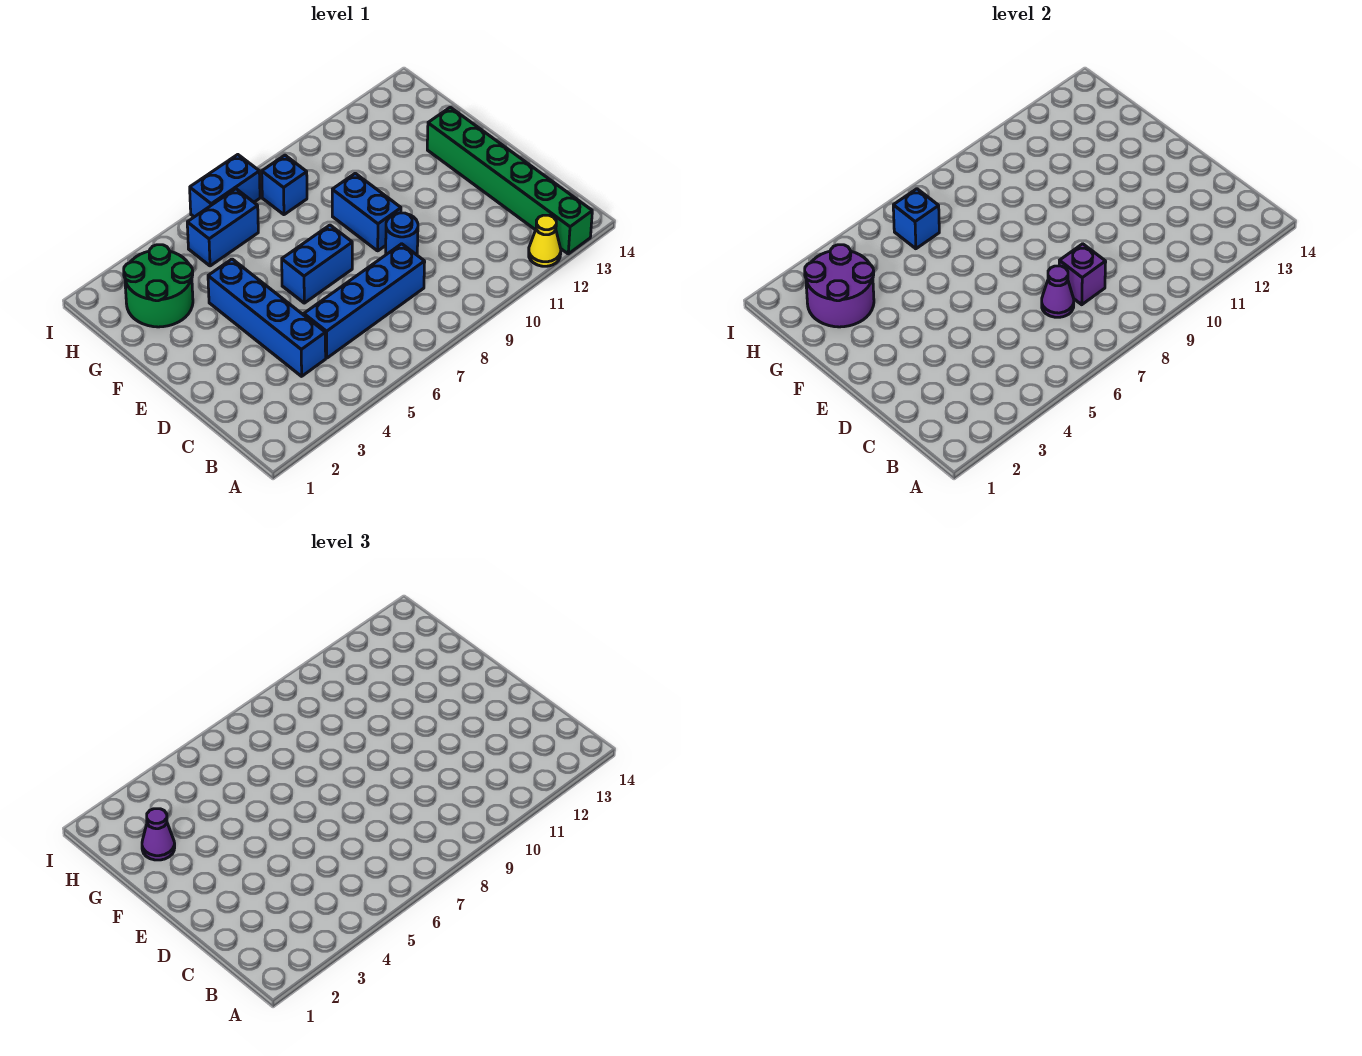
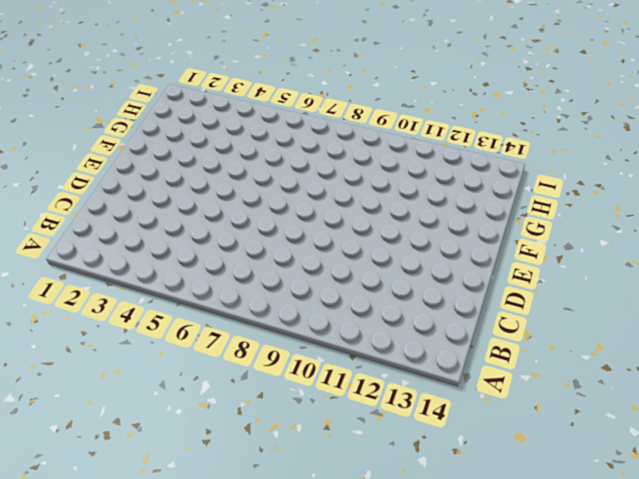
none -> yellow 1x1 cone [529,215,561,266]
none -> green 1x6 brick [427,107,592,254]
none -> blue 1x4 brick [208,259,326,376]

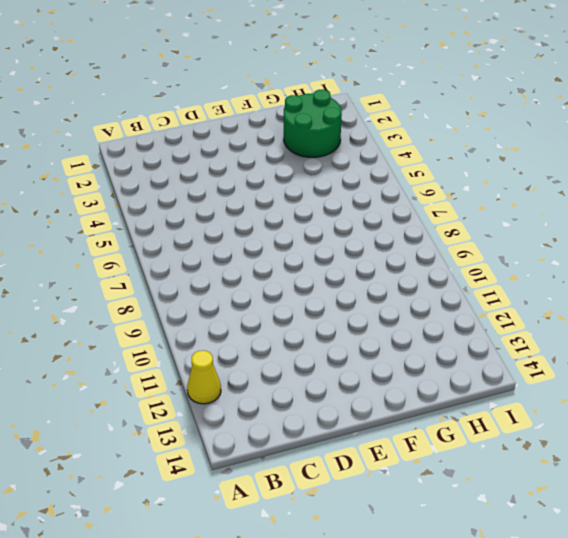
none -> green 1x6 brick [427,107,592,254]
none -> blue 1x4 brick [208,259,326,376]
none -> blue 1x4 brick [304,244,425,358]

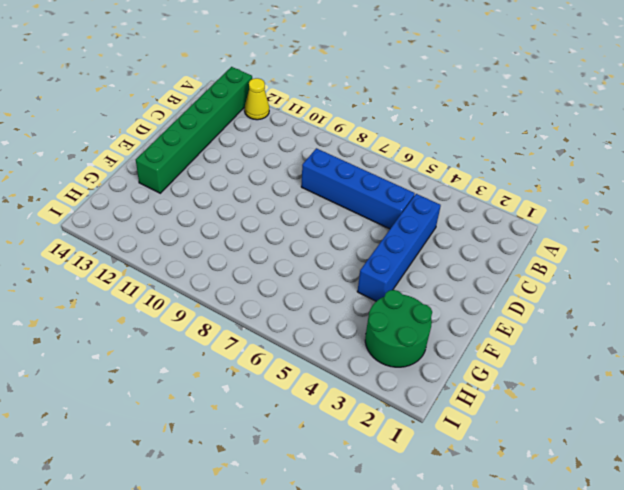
none -> blue 1x1 round brick [386,213,418,255]
none -> blue 1x2 brick [282,225,352,303]
none -> blue 1x2 brick [332,173,401,251]

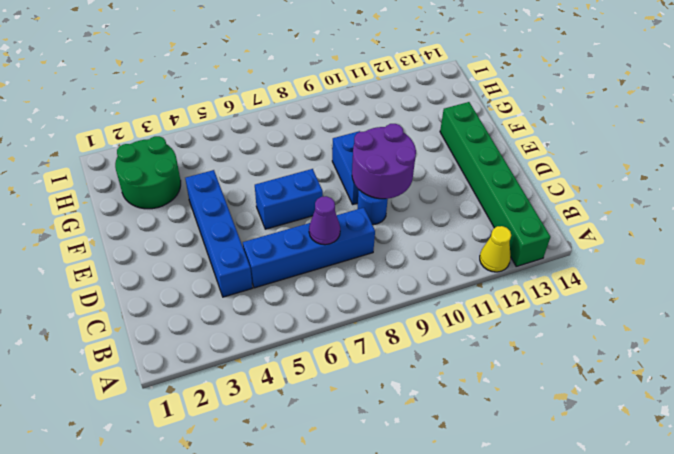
purple 2x2 round brick [352,124,416,199] -> purple 2x2 round brick moved to [805,245,874,327]
none -> blue 1x2 brick [187,189,258,266]
none -> blue 1x1 brick [262,155,307,215]
none -> blue 1x2 brick [190,155,260,217]

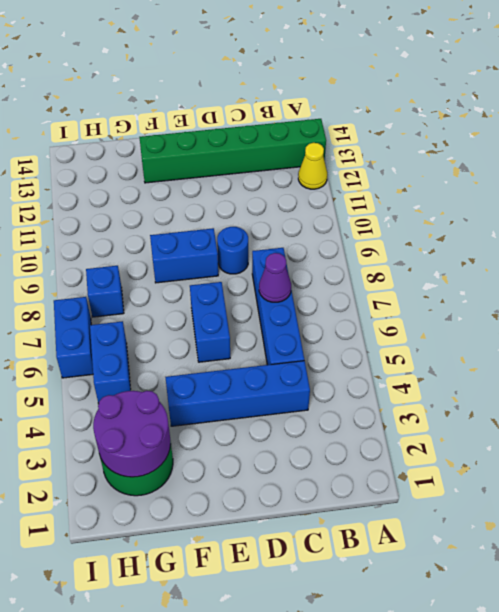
none -> purple 1x1 brick [1059,244,1106,305]
none -> blue 1x1 brick [893,189,939,249]
none -> purple 1x1 cone [142,809,175,860]

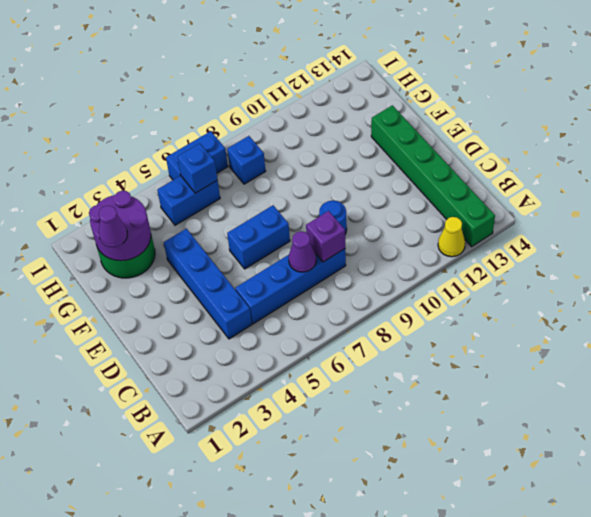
none -> blue 1x2 brick [332,173,401,251]

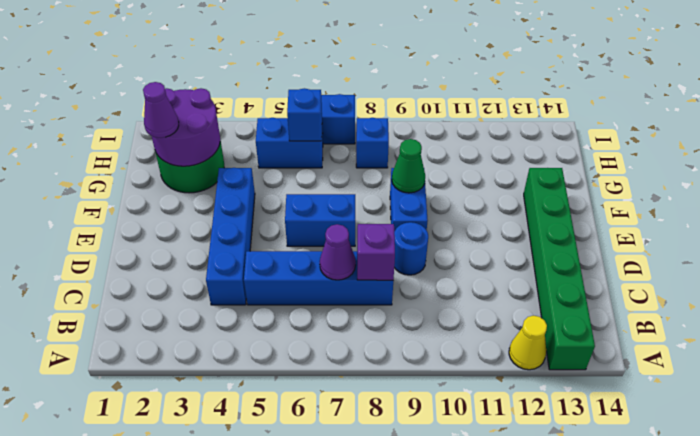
green 1x1 cone [392,139,425,193] -> none

